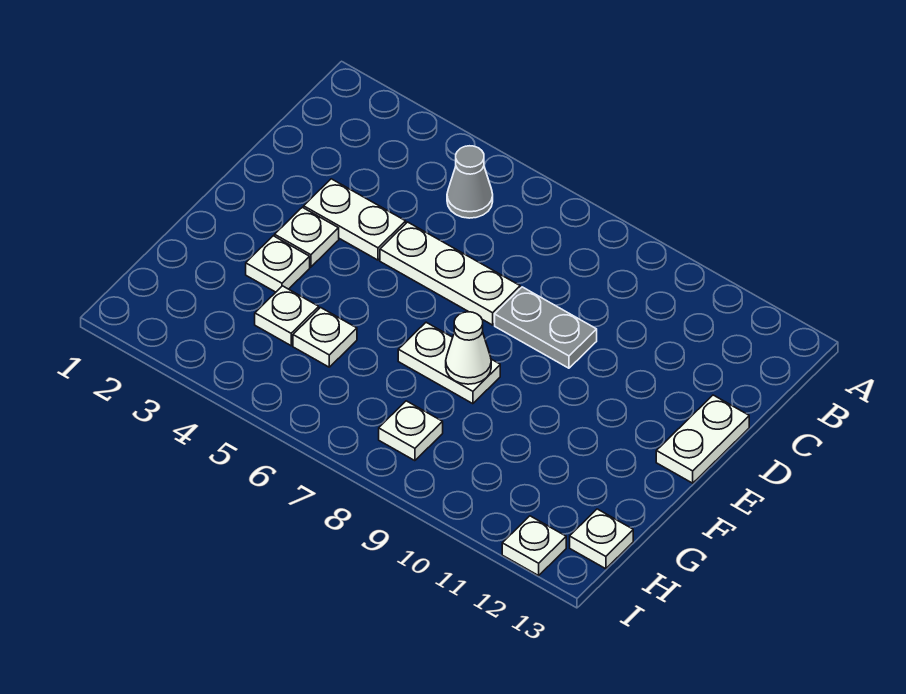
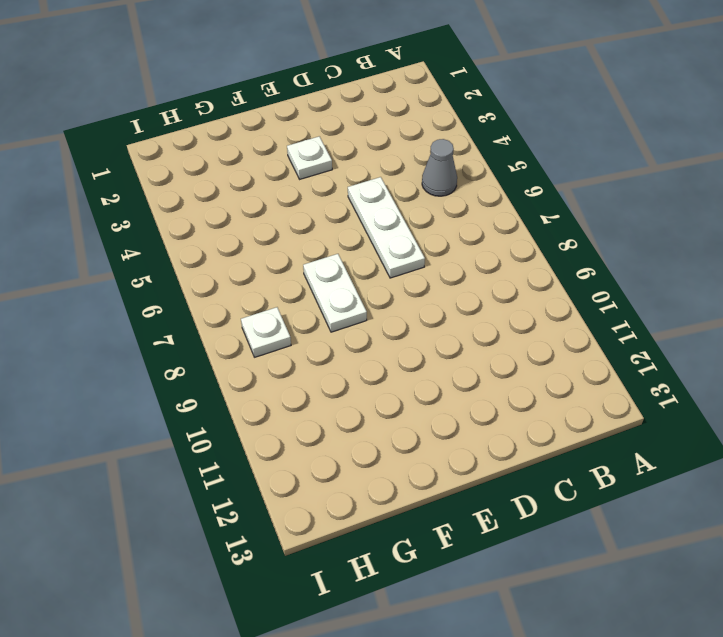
none -> white 1x2 plate [304,179,406,260]
none -> grey 1x2 plate [495,287,597,368]
none -> white 1x2 plate [656,395,749,483]

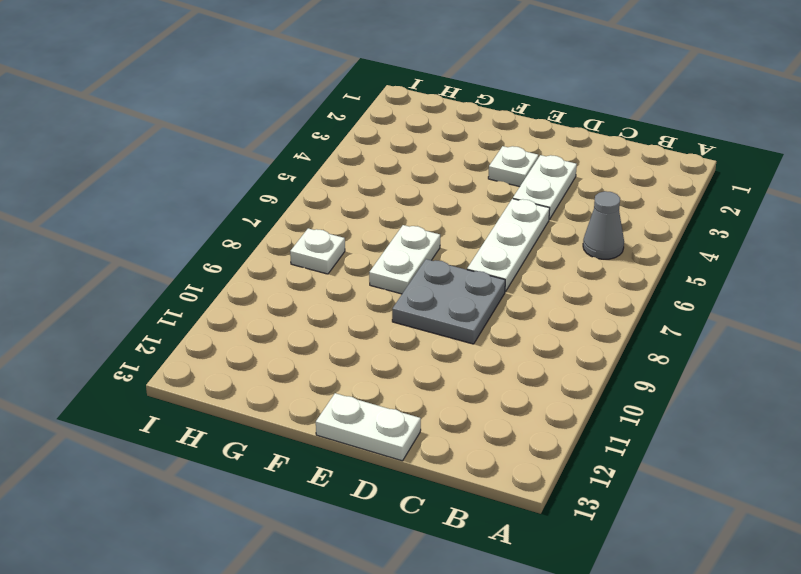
grey 2x2 plate [392,259,505,344] -> grey 1x2 plate [495,287,597,368]
none -> white 1x1 plate [246,236,310,292]
none -> white 1x1 plate [255,286,319,346]
none -> white 1x1 plate [293,308,357,367]

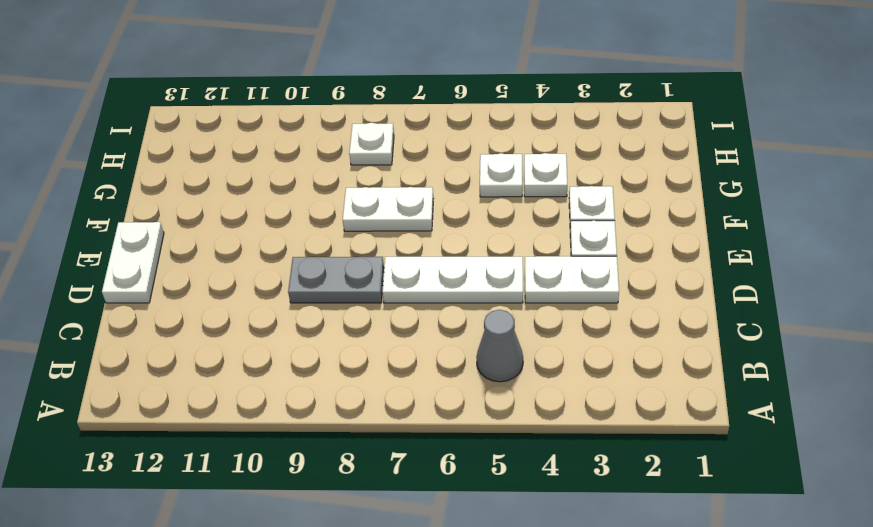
none -> white 1x1 plate [570,509,633,569]
none -> white 1x1 plate [502,516,566,576]
none -> white 1x1 cone [446,312,491,384]

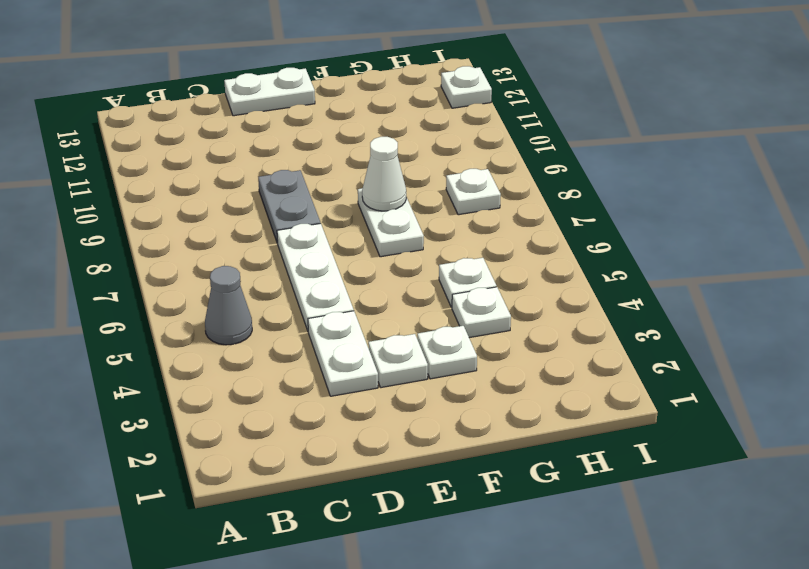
none -> white 1x1 plate [570,509,633,569]

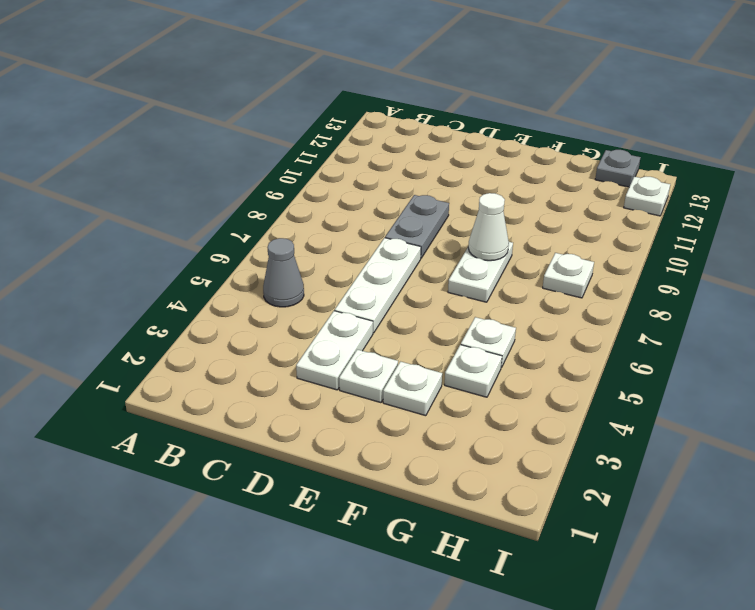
grey 1x1 plate [595,150,641,187] -> white 1x1 plate [570,509,633,569]
none -> white 1x2 plate [656,395,749,483]

